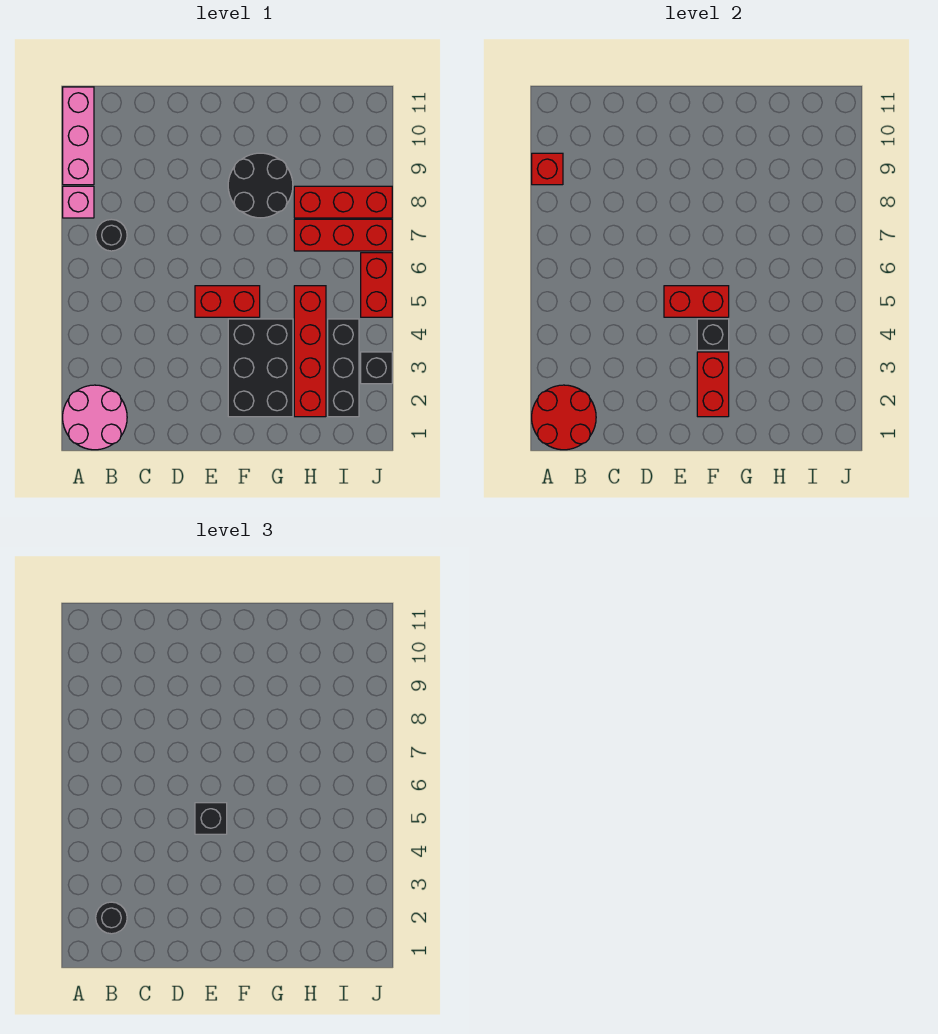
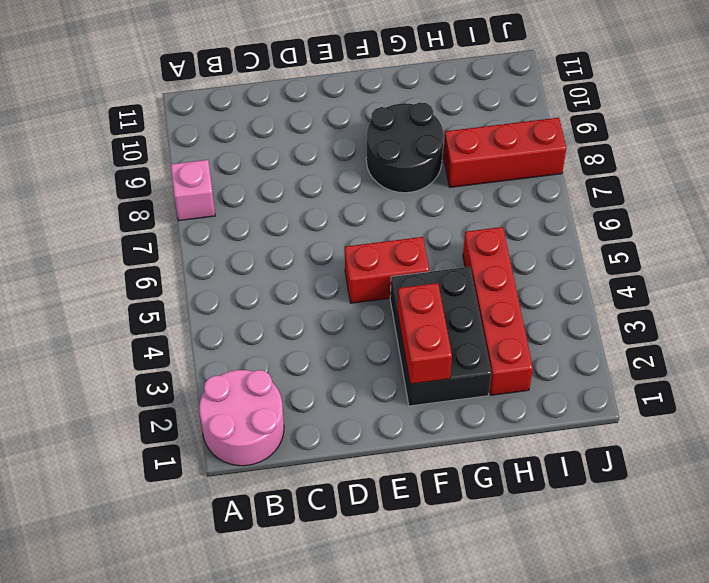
none -> pink 1x3 brick [63,87,94,185]
none -> black 1x1 round brick [96,219,127,251]
none -> red 1x3 brick [294,219,392,251]

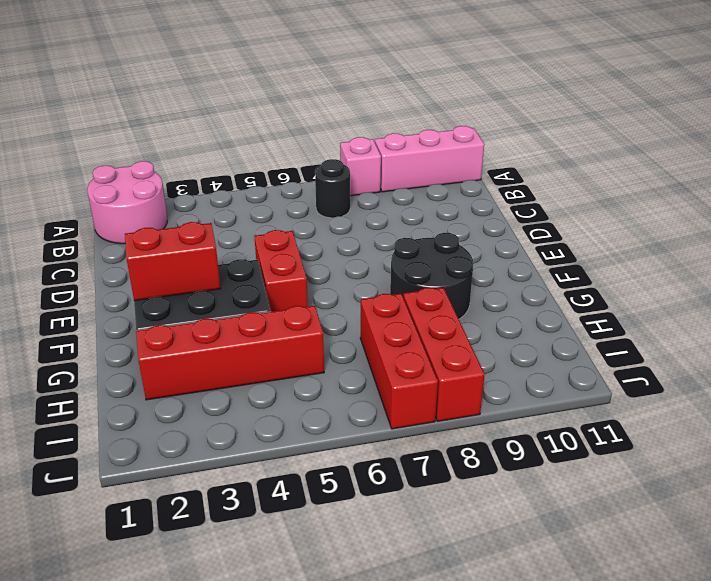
none -> black 1x3 brick [328,319,359,417]
none -> black 1x1 brick [361,352,392,384]
none -> red 1x2 brick [361,253,392,317]

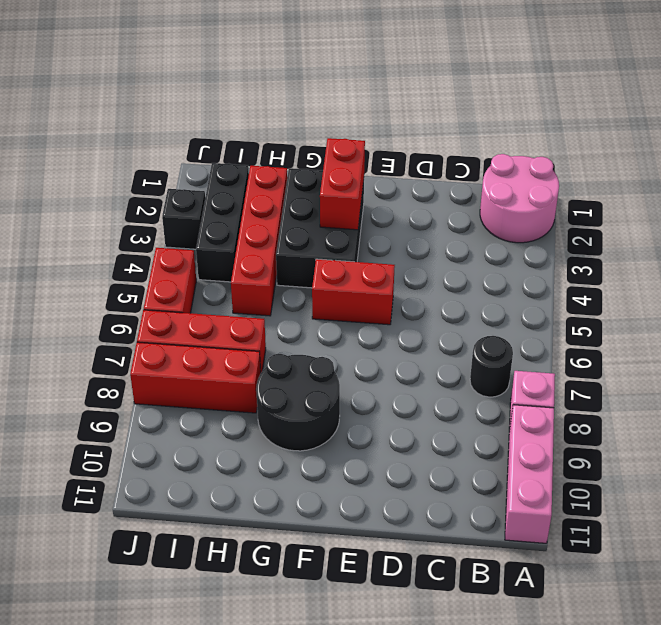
none -> red 2x2 round brick [532,385,596,450]
none -> red 1x1 brick [532,153,563,185]
none -> red 1x2 brick [664,286,729,317]

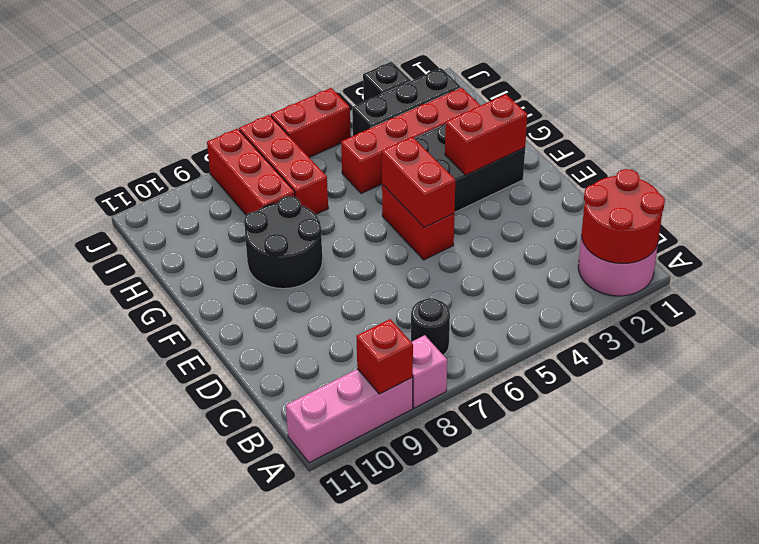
none -> black 1x1 brick [697,319,729,350]
none -> black 1x1 round brick [96,902,127,934]
none -> black 1x1 brick [195,803,227,834]

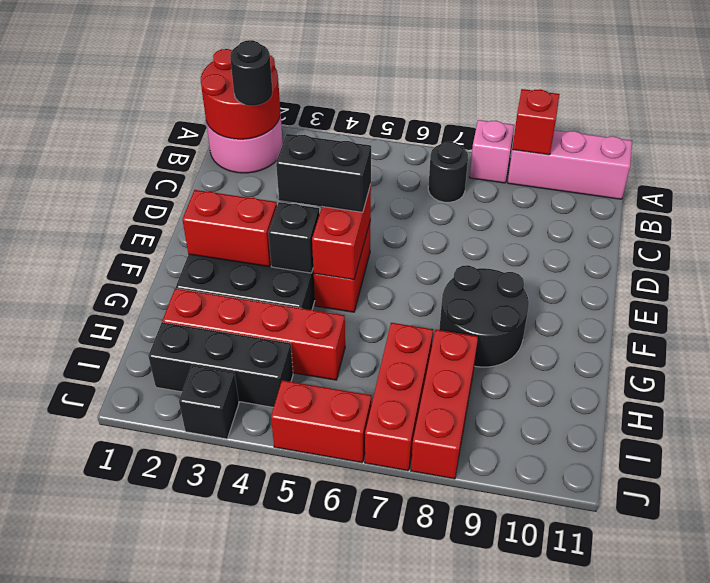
black 1x2 brick [276,134,371,212] -> black 1x1 brick [195,803,227,834]

